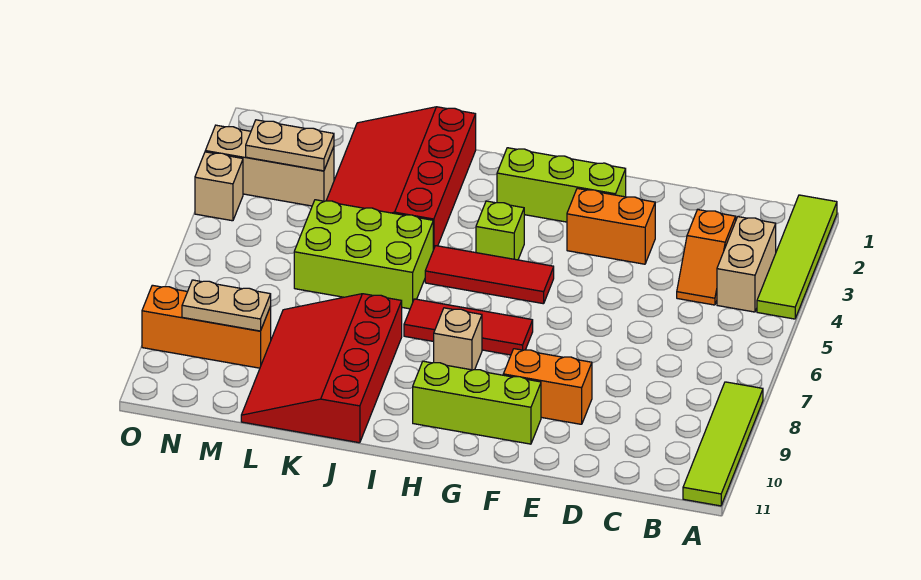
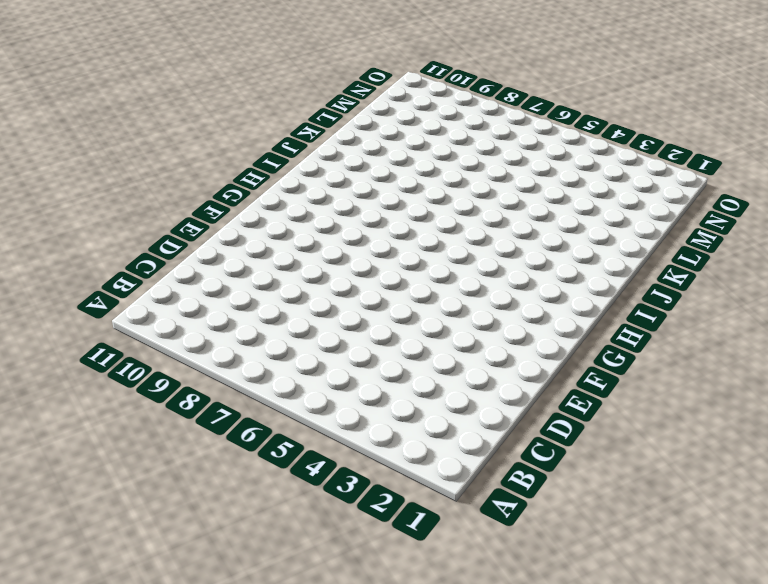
none -> lime 1x4 tile [757,195,837,319]
none -> lime 1x4 tile [683,382,763,506]
none -> tan 1x2 brick [717,217,776,312]

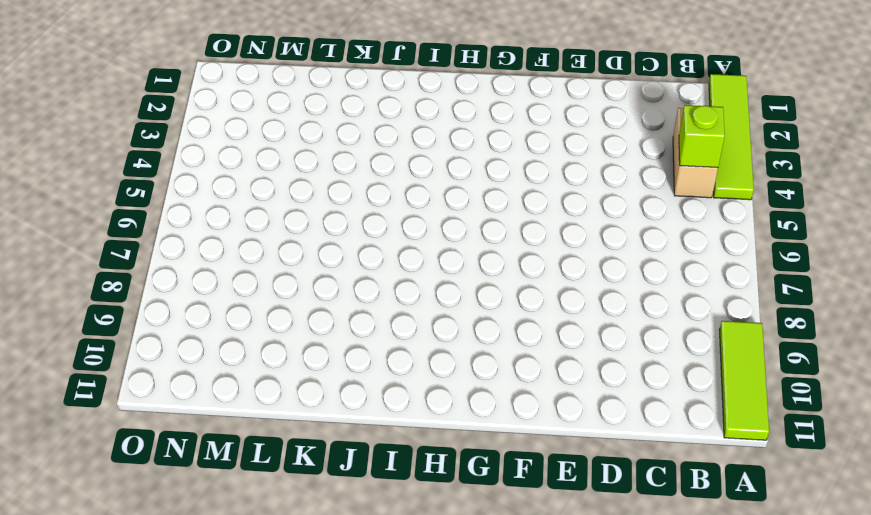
lime 1x3 tile [719,321,769,440] -> lime 1x4 tile [683,382,763,506]
lime 1x1 brick [679,105,725,168] -> lime 1x1 brick moved to [476,201,524,260]
none -> orange 1x2 slope [677,210,736,305]
none -> orange 1x2 brick [567,188,655,264]
none -> orange 1x2 brick [503,349,592,424]

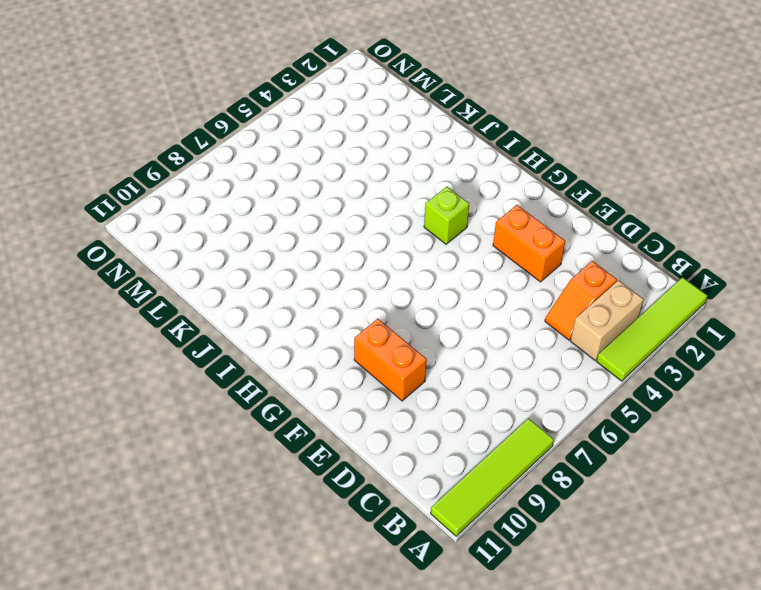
none -> lime 1x3 brick [497,148,626,222]
none -> lime 1x3 brick [413,361,541,444]
none -> red 1x3 tile [425,246,554,304]

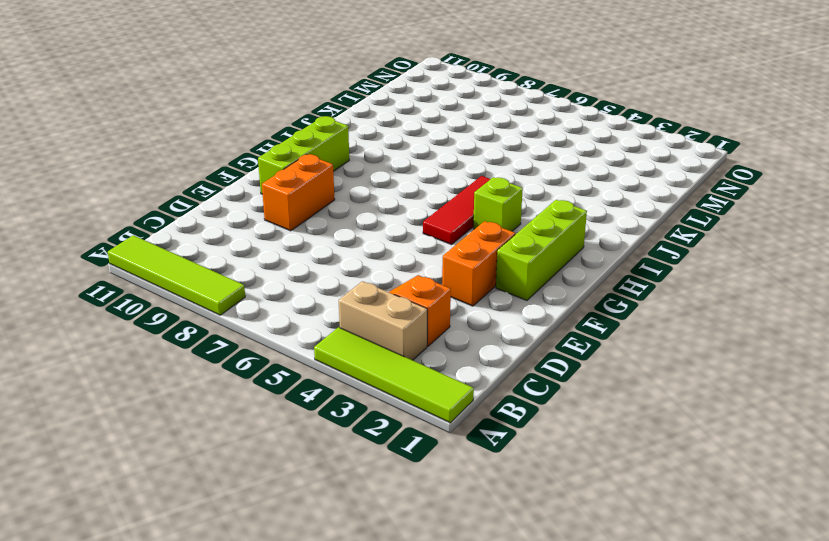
none -> red 1x3 tile [404,299,533,355]
none -> tan 1x1 brick [434,308,482,370]
none -> red 3x4 slope [326,107,476,250]

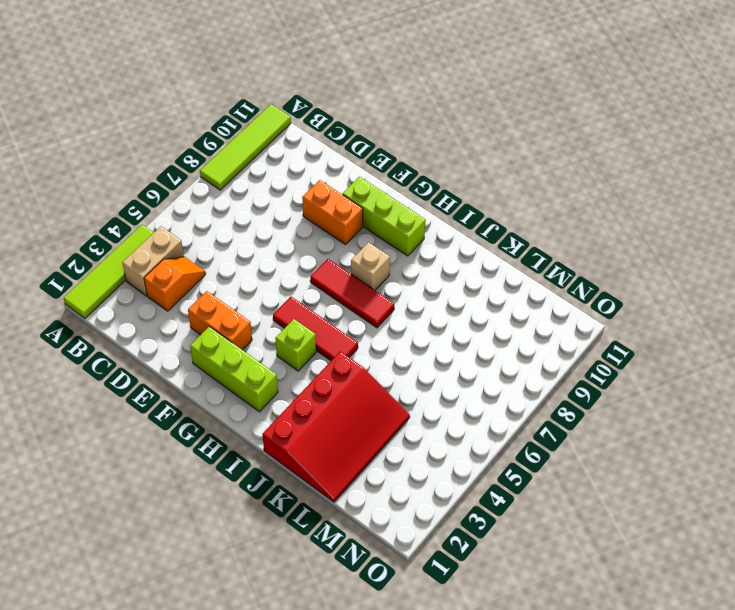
none -> lime 2x3 brick [294,200,433,309]
none -> red 3x4 slope [241,294,402,443]
none -> tan 1x3 brick [205,125,334,206]

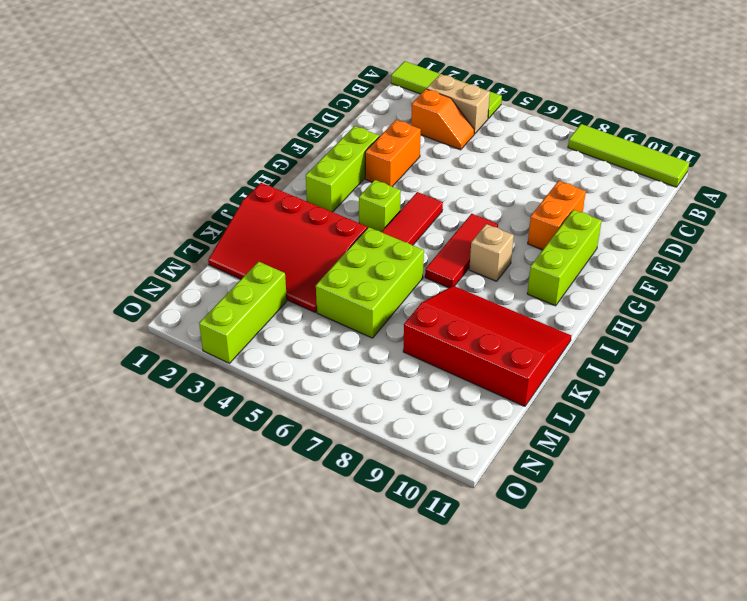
red 3x4 slope [403,286,571,406] -> red 3x4 slope turned to [241,294,402,443]
lime 1x3 brick [199,262,287,363] -> tan 1x3 brick [205,125,334,206]
none -> orange 1x3 brick [142,285,271,368]
none -> tan 1x1 brick [195,152,243,221]
none -> tan 1x2 plate [246,120,334,171]

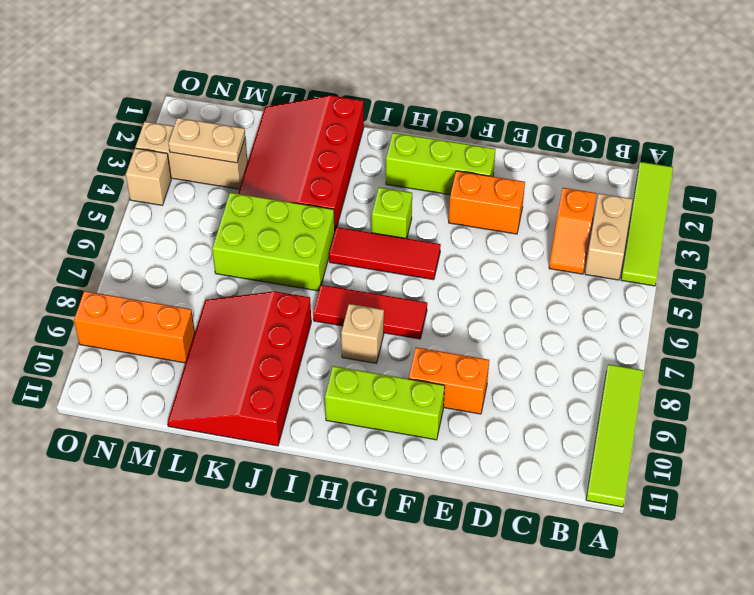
none -> tan 1x2 plate [182,280,271,331]

